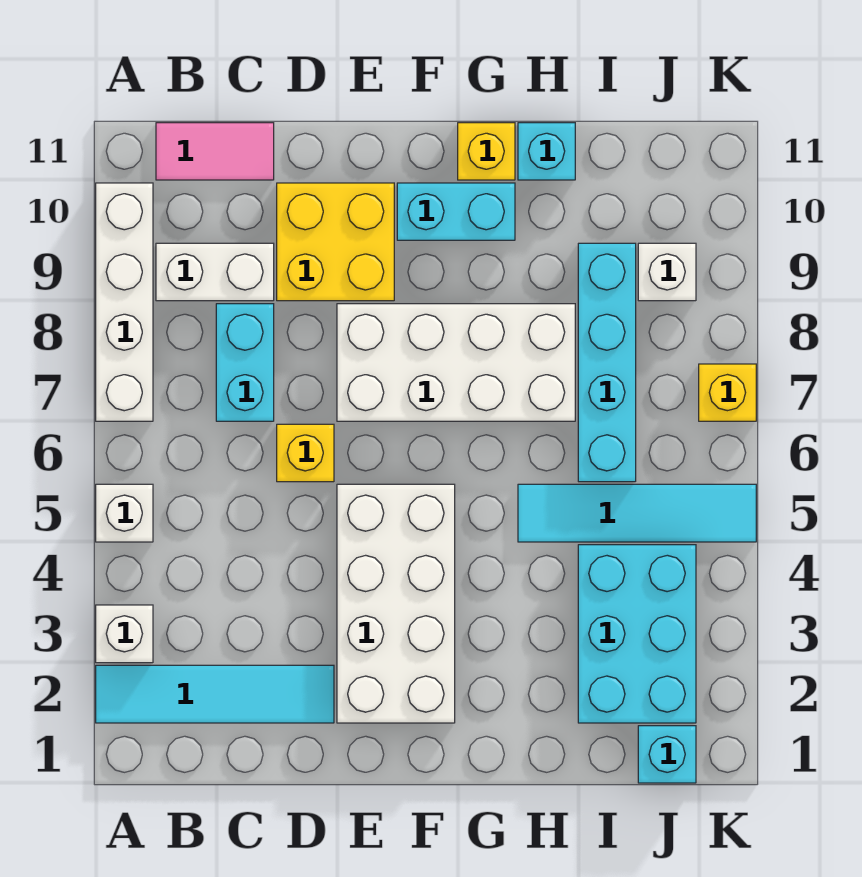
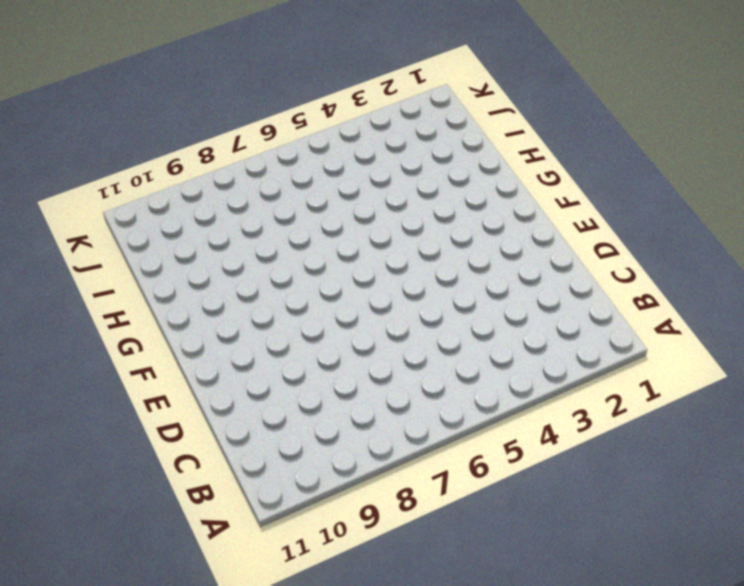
none -> cyan 1x4 tile [96,665,334,723]
none -> white 1x1 brick [96,605,153,663]
none -> white 1x1 brick [96,484,153,542]

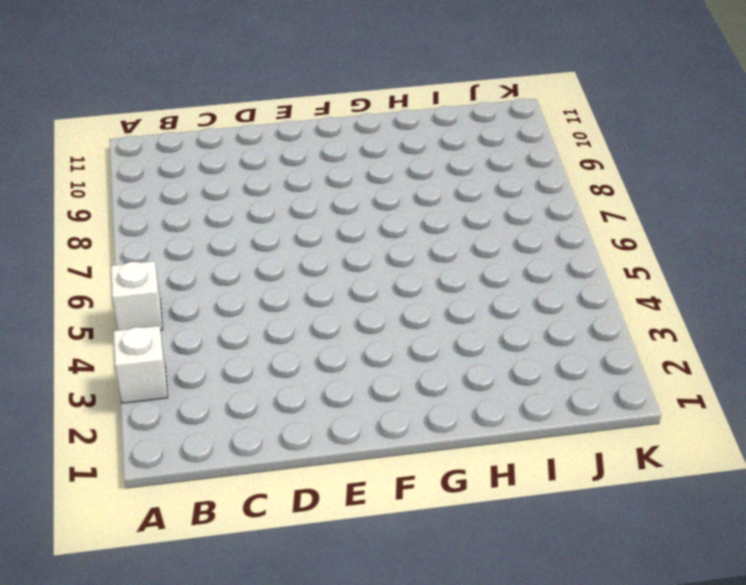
none -> cyan 1x4 tile [96,665,334,723]
none -> white 1x4 brick [96,183,153,421]
none -> white 1x2 brick [156,243,274,301]

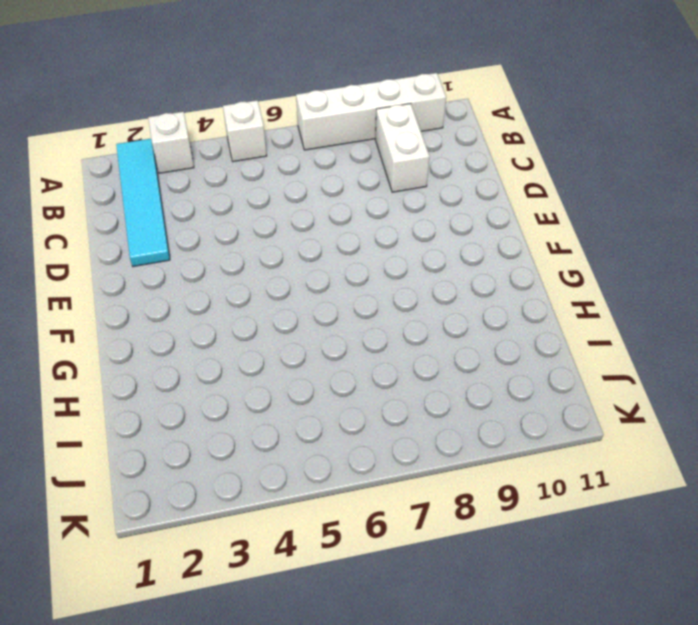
none -> pink 1x2 tile [156,123,274,180]
none -> cyan 1x2 brick [216,304,274,421]
none -> yellow 1x1 brick [277,424,334,482]

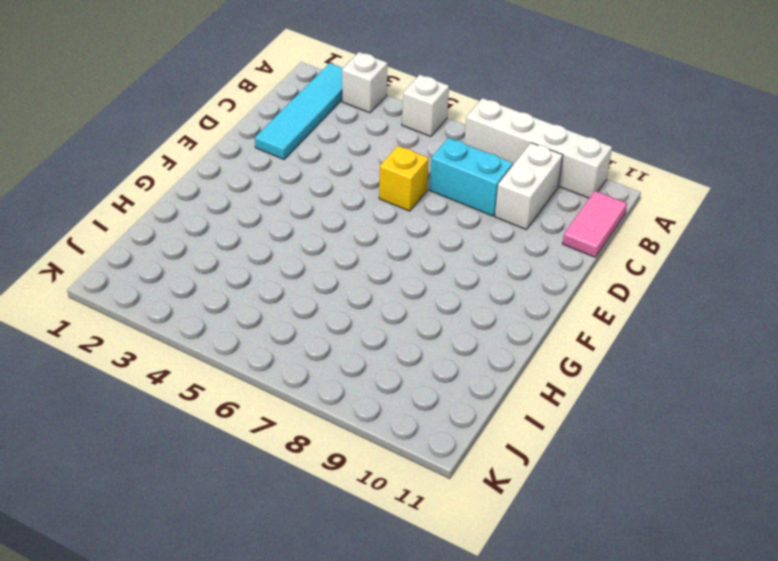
none -> yellow 2x2 brick [277,183,394,301]
none -> white 2x4 brick [337,484,455,723]
none -> white 2x4 brick [337,304,575,421]

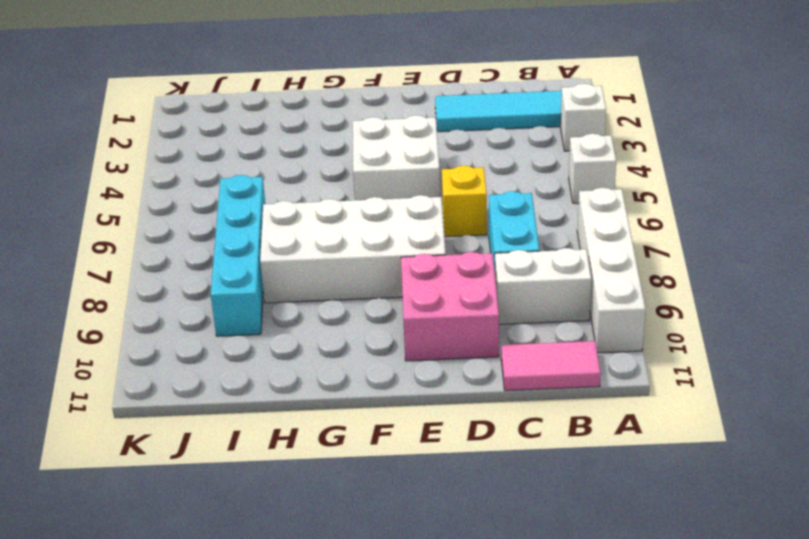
pink 2x2 brick [401,252,499,361] -> yellow 2x2 brick [277,183,394,301]
white 2x2 brick [353,115,440,200] -> white 2x4 brick [337,484,455,723]
none -> cyan 1x2 brick [397,183,515,240]
none -> yellow 1x1 brick [458,123,515,180]
none -> cyan 1x4 tile [518,484,756,542]

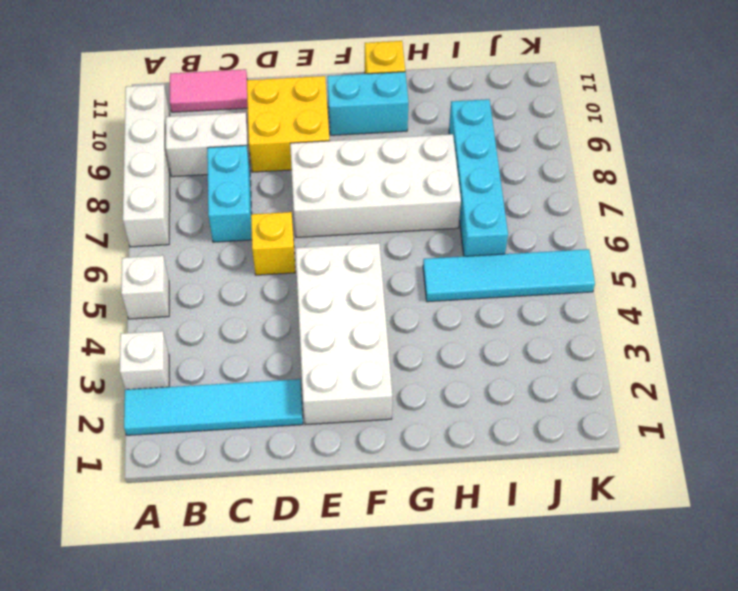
none -> cyan 1x1 brick [518,123,575,180]
none -> cyan 2x3 brick [578,545,696,723]
none -> cyan 1x1 brick [638,726,696,783]

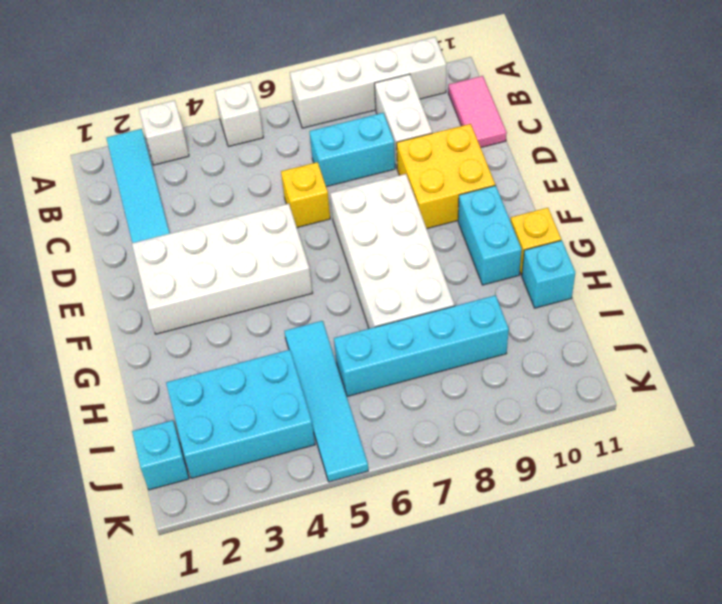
none -> white 1x1 brick [638,243,696,301]
none -> yellow 1x1 brick [699,364,756,421]

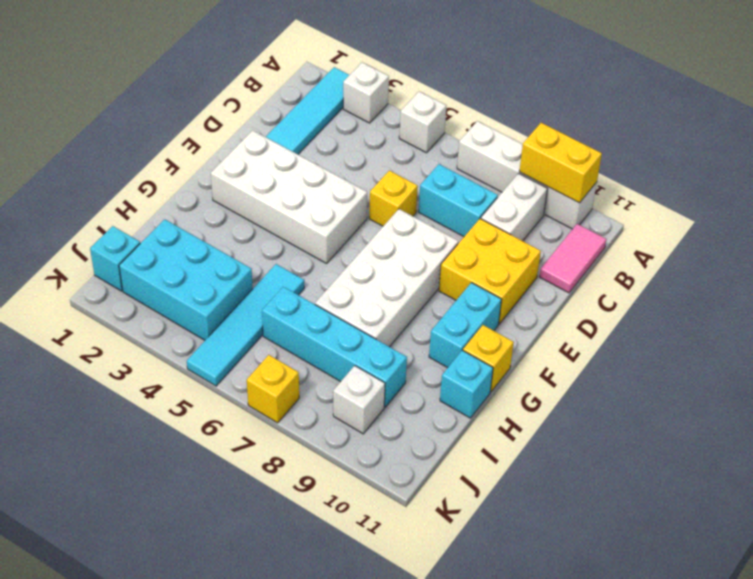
yellow 1x2 brick [519,123,602,203] -> none

